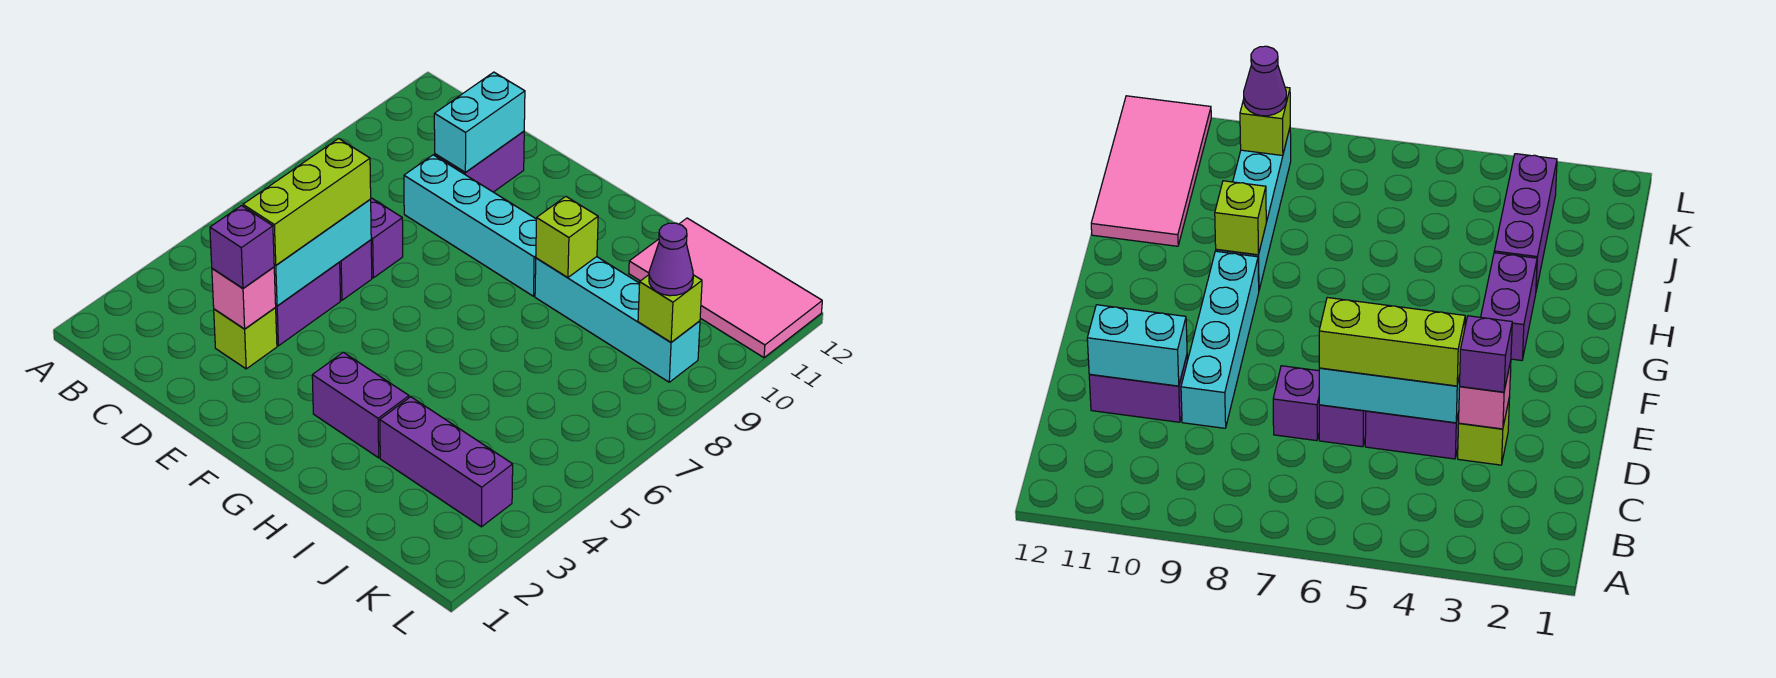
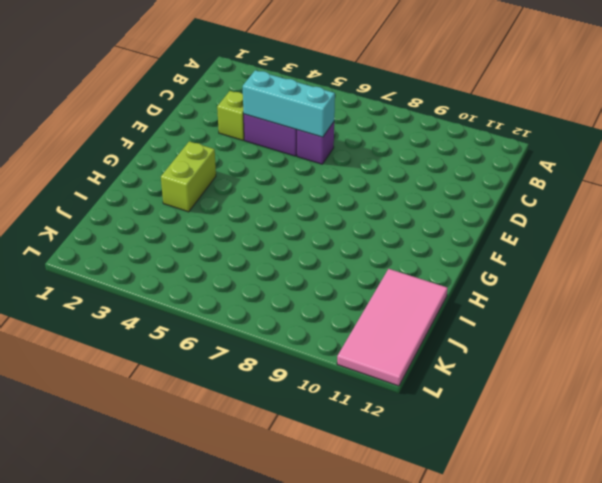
lime 1x2 brick [161,141,216,212] -> purple 1x2 brick [312,352,409,458]
none -> purple 1x1 brick [370,198,403,278]
none -> cyan 1x4 brick [404,155,537,296]
none -> purple 1x2 brick [435,131,524,192]

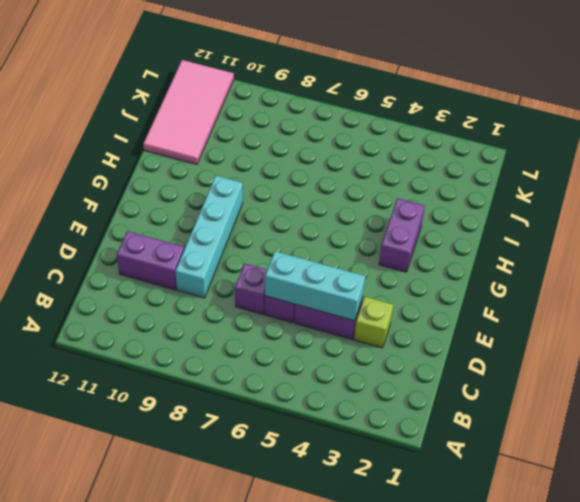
none -> cyan 1x4 brick [535,257,700,382]
none -> purple 1x3 brick [380,397,513,527]
none -> pink 1x1 brick [212,267,276,329]

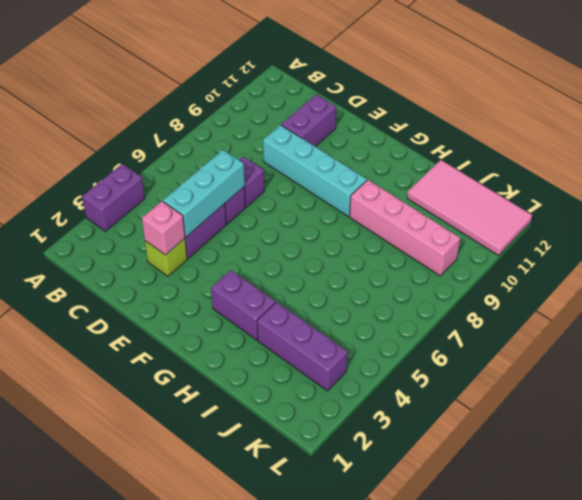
purple 1x2 brick [82,164,145,231] -> none
pink 1x4 brick [350,180,460,276] -> cyan 1x4 brick [535,257,700,382]
none -> cyan 1x2 brick [434,72,525,173]
none -> lime 1x1 brick [536,197,598,277]
none -> lime 1x1 brick [638,275,702,342]

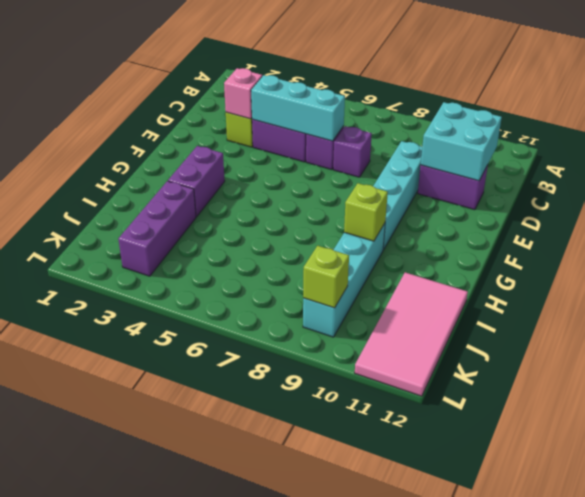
cyan 2x2 brick [421,102,502,181] -> cyan 1x2 brick [434,72,525,173]
none -> purple 1x1 brick [210,206,274,288]
none -> lime 1x3 brick [243,139,371,265]
none -> purple 1x1 cone [649,223,693,296]

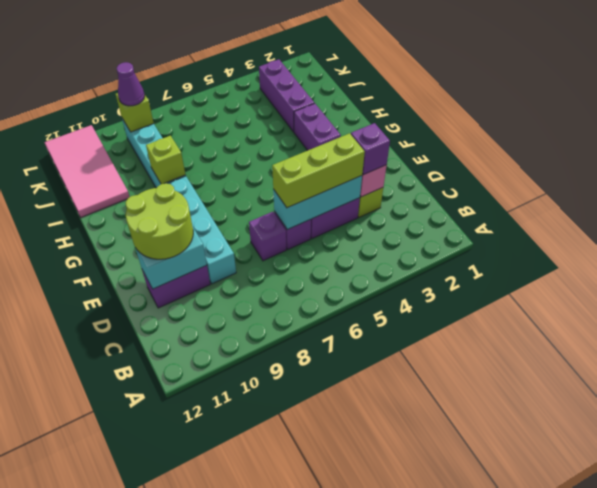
lime 2x2 round brick [126,183,193,259] -> none

